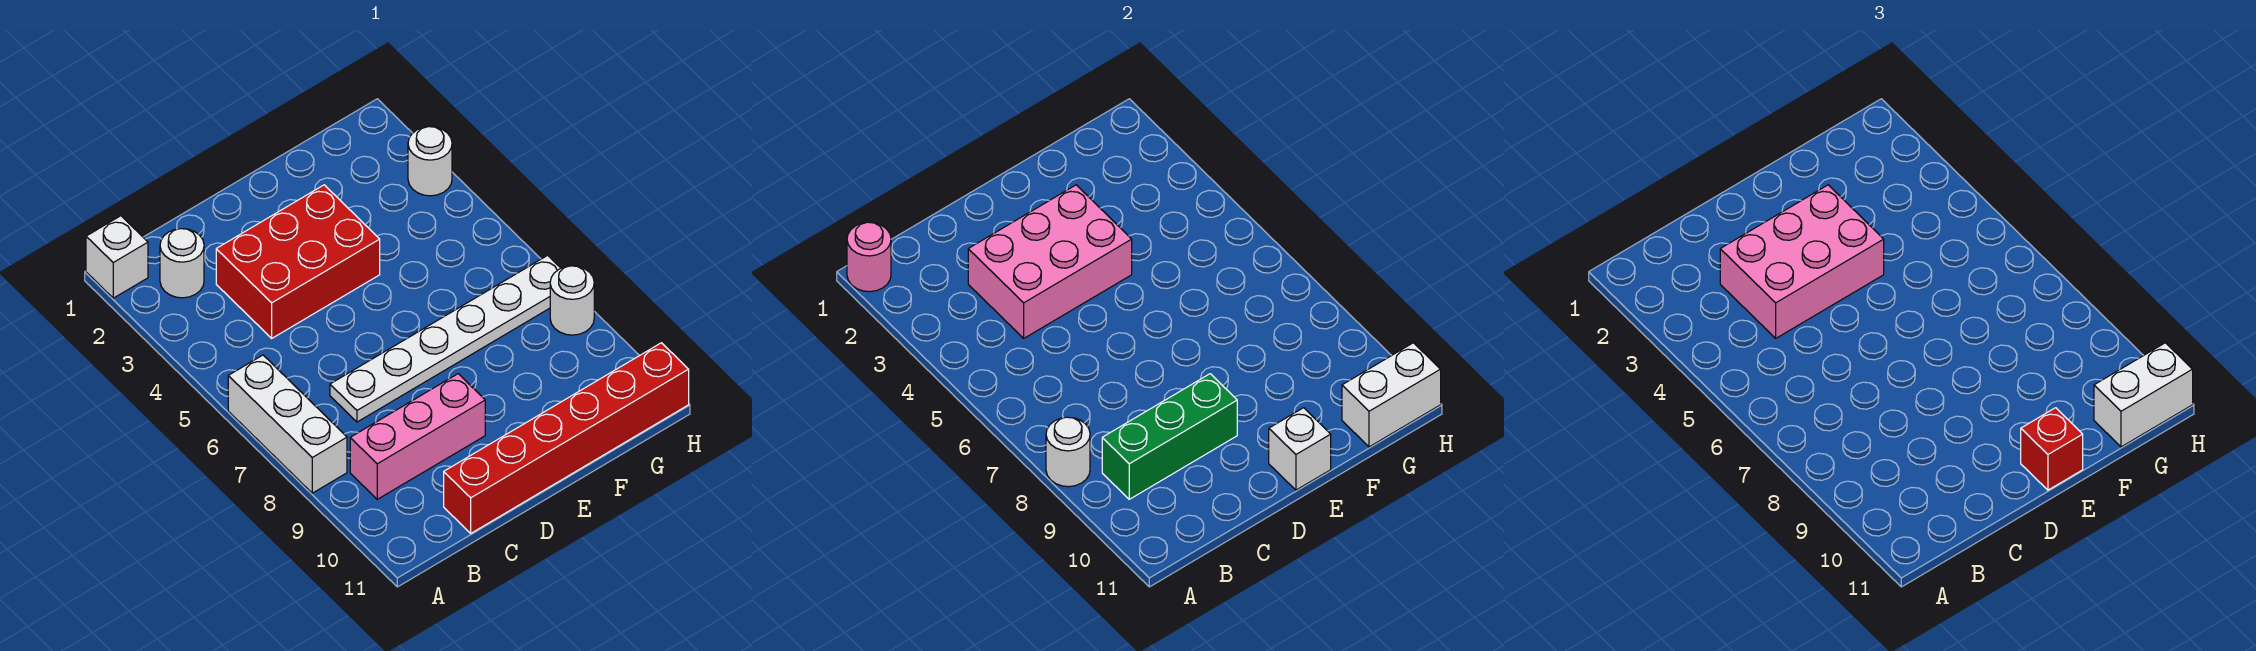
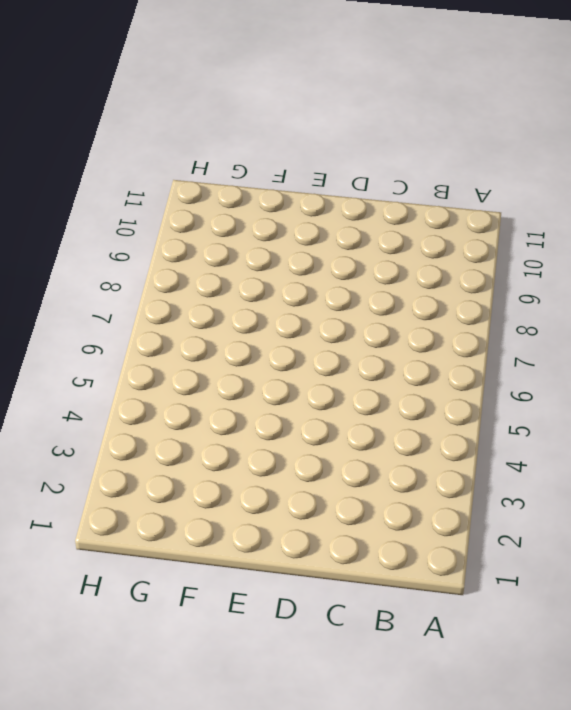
none -> white 1x1 brick [86,216,148,298]
none -> white 1x3 brick [228,355,347,493]
none -> white 1x1 round brick [160,229,204,298]

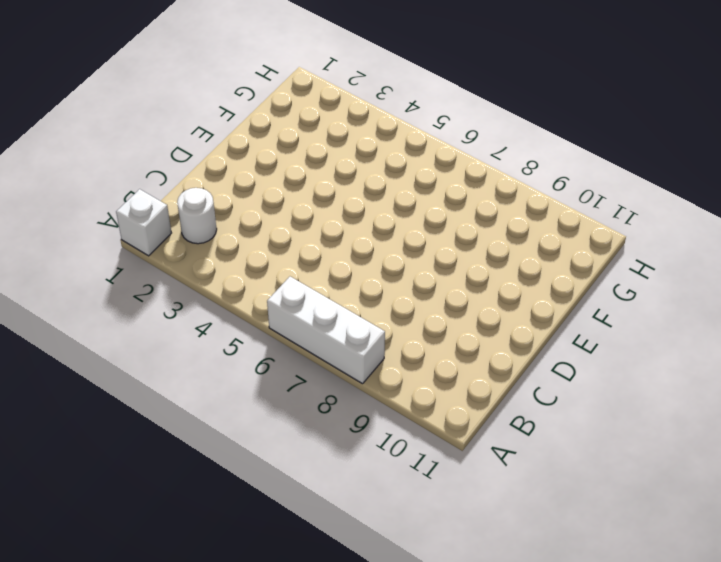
none -> pink 1x3 brick [350,374,485,499]
none -> red 2x3 brick [216,185,380,338]
none -> white 1x6 plate [330,255,561,422]

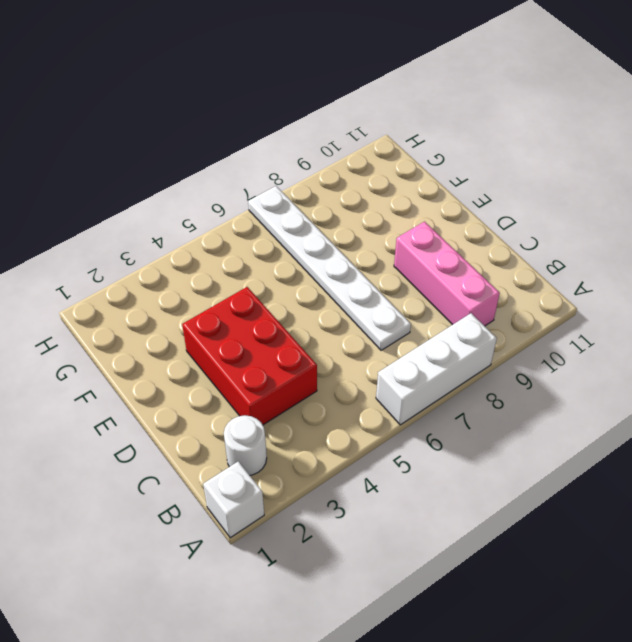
none -> red 1x6 brick [444,343,689,533]
none -> white 1x1 round brick [408,127,452,196]
none -> white 1x1 round brick [550,266,594,335]

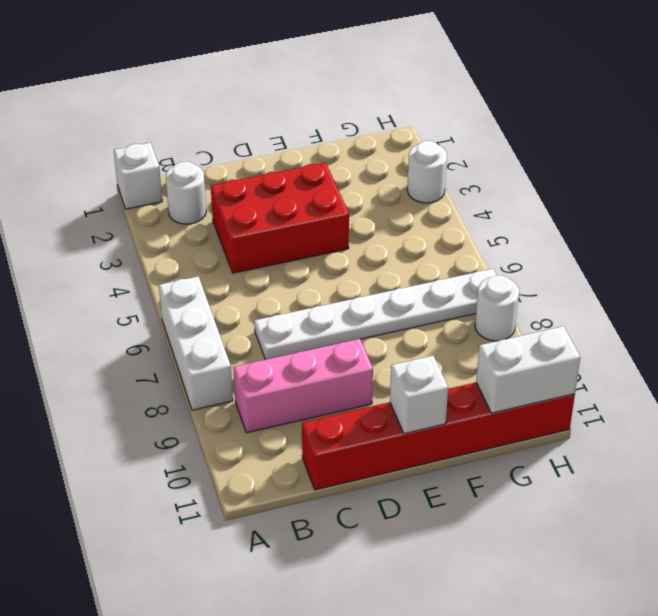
none -> pink 1x1 round brick [847,222,891,292]
none -> white 1x1 round brick [1046,417,1090,487]
none -> green 1x3 brick [1102,374,1237,499]

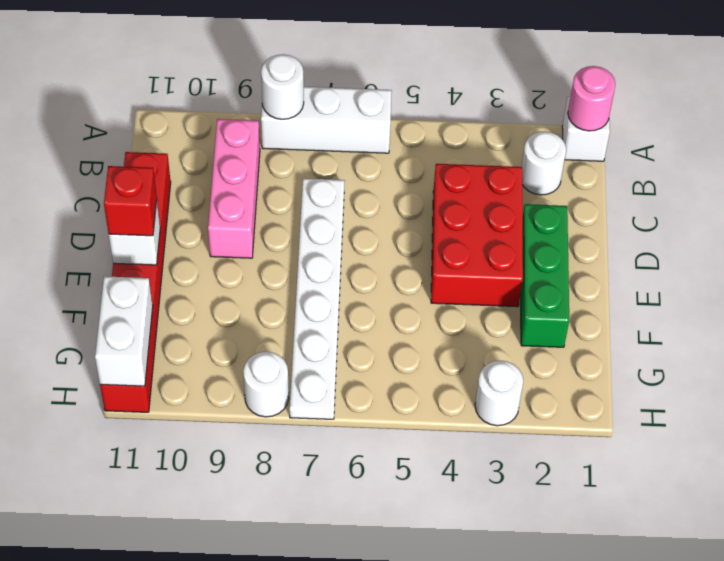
green 1x3 brick [521,204,569,347] -> green 1x3 brick moved to [1102,374,1237,499]
none -> pink 2x3 brick [968,185,1132,338]
none -> pink 2x3 brick [1720,185,1884,338]
none -> white 1x2 brick [2094,343,2193,447]

